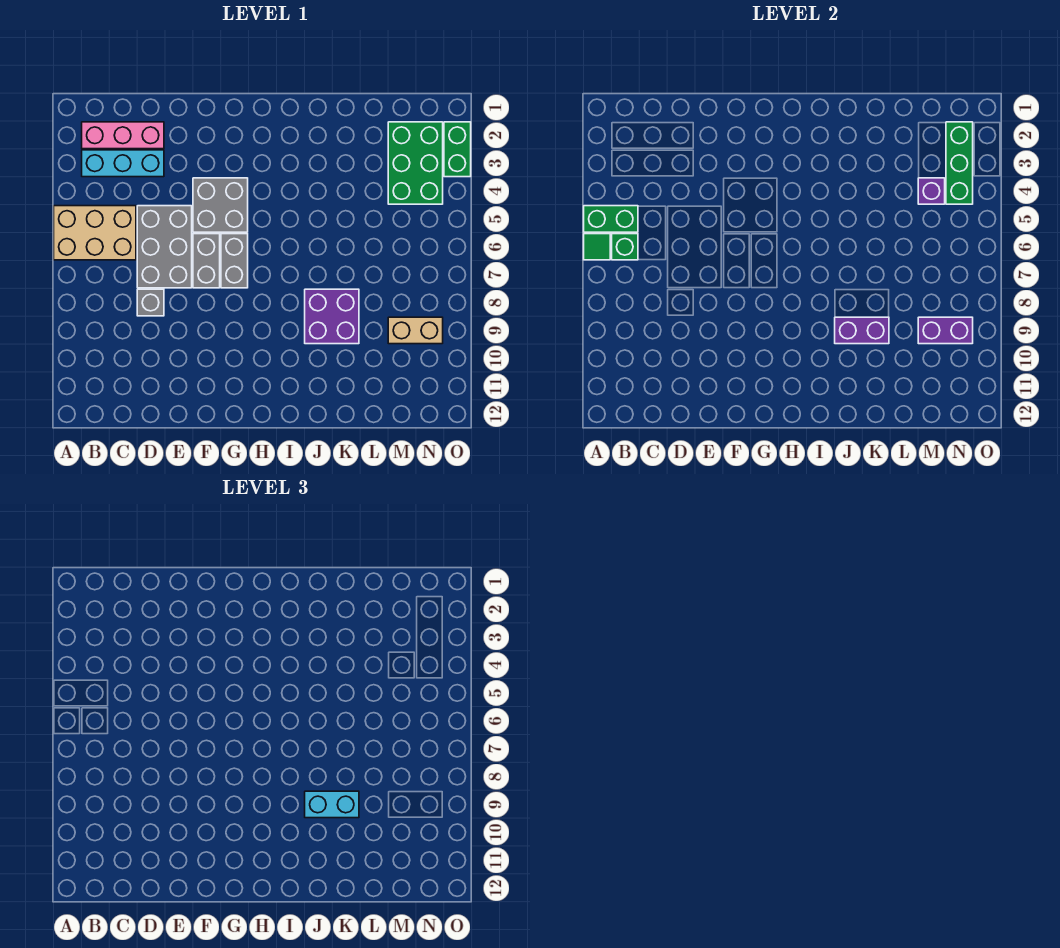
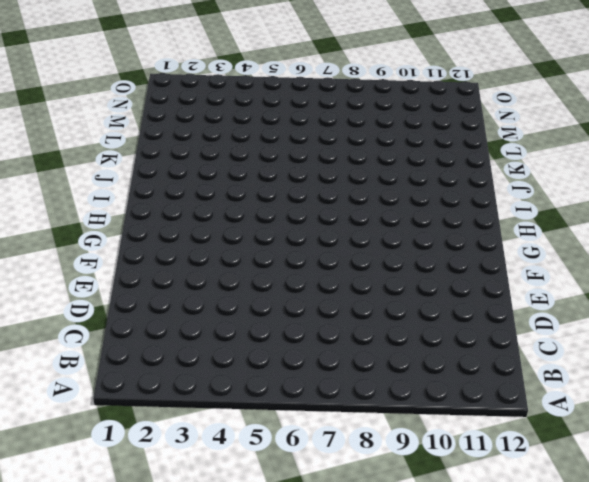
none -> tan 2x3 brick [54,206,136,260]
none -> pink 1x3 brick [82,122,164,149]
none -> cyan 1x3 brick [82,150,164,177]

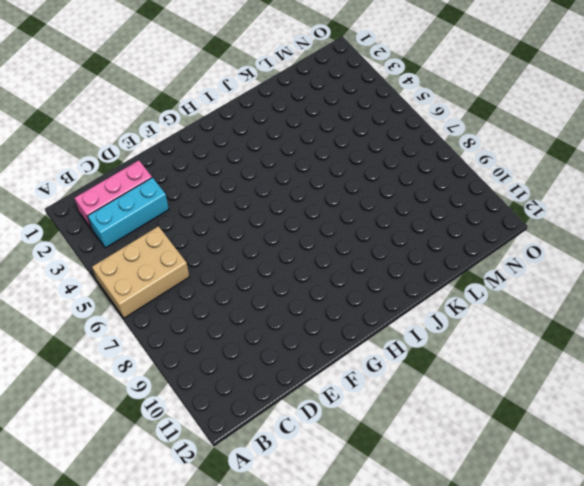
none -> grey 2x3 brick [137,206,192,288]
none -> grey 1x1 brick [137,289,164,316]
none -> grey 2x2 brick [193,178,248,232]

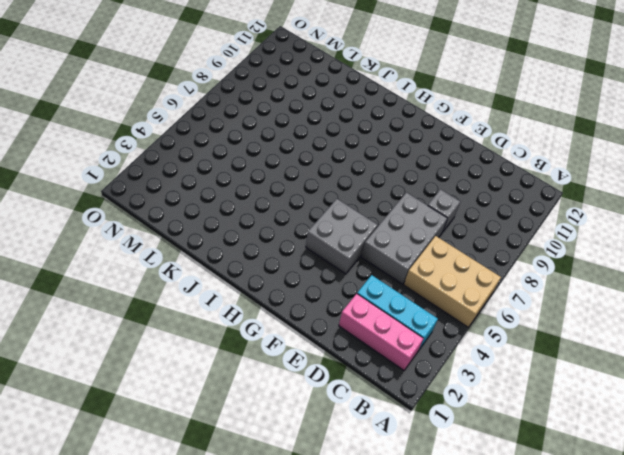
none -> grey 1x2 brick [193,234,220,288]
none -> grey 1x2 brick [221,234,248,288]
none -> purple 2x2 brick [305,289,359,344]

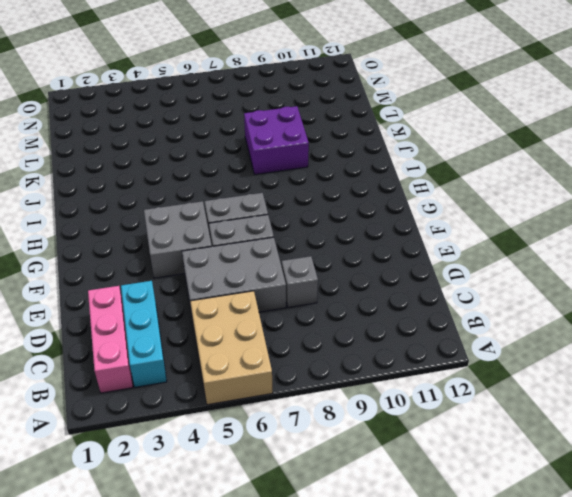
none -> green 2x3 brick [388,122,443,204]
none -> tan 1x2 brick [388,317,443,344]
none -> green 1x2 brick [444,122,471,177]

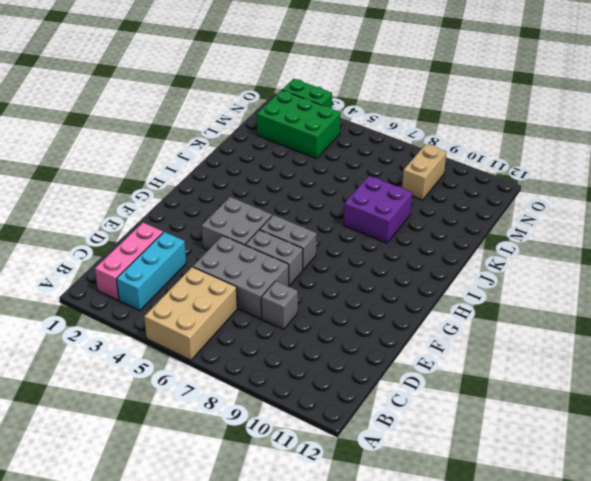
none -> green 1x2 brick [584,206,638,232]
none -> green 1x1 tile [584,234,610,260]
none -> green 1x1 brick [612,234,638,260]

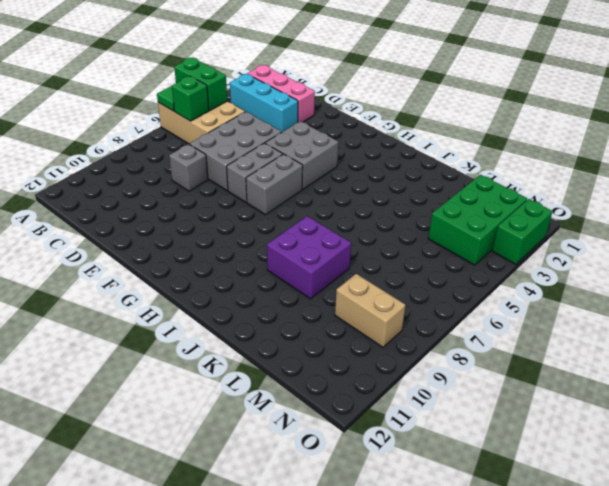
none -> purple 1x2 brick [835,317,889,344]
none -> purple 1x1 brick [918,178,945,204]
none -> purple 1x2 brick [918,317,973,344]

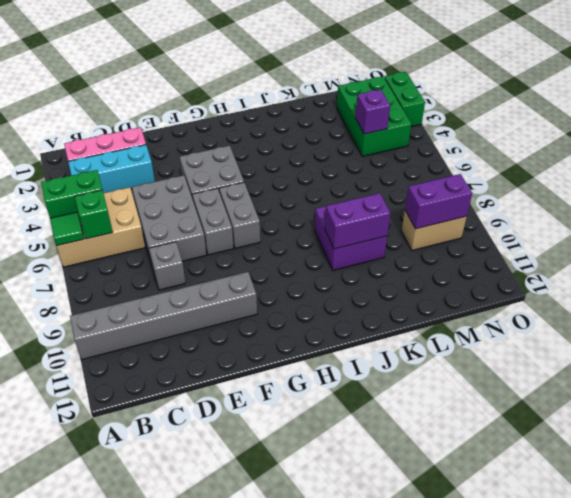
grey 1x6 brick [70,272,257,360] -> none
none -> green 1x3 brick [946,122,973,204]
none -> cyan 1x2 brick [305,791,359,818]

